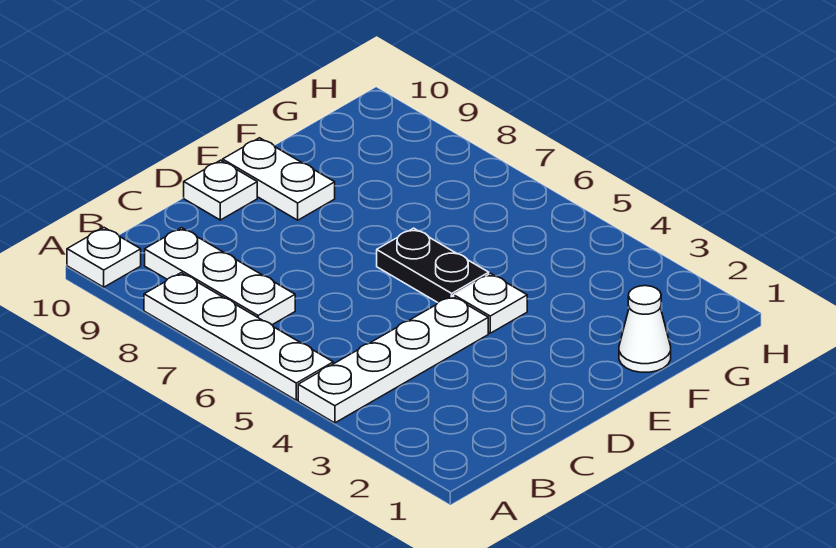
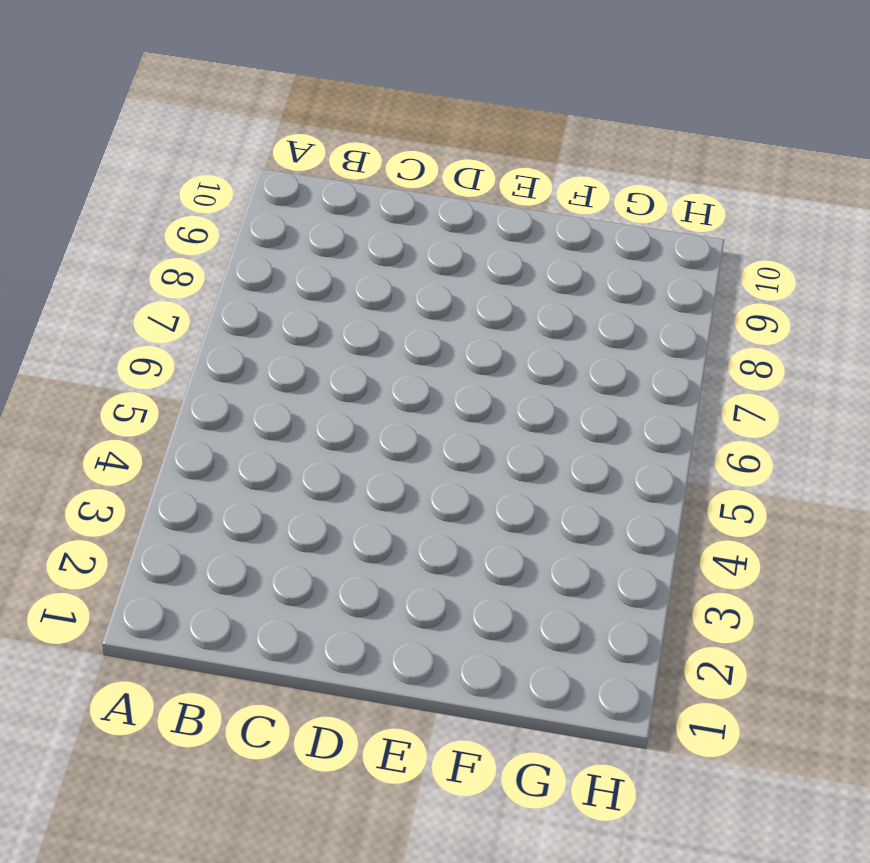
none -> white 1x4 plate [298,296,488,423]
none -> white 1x4 plate [144,273,333,400]

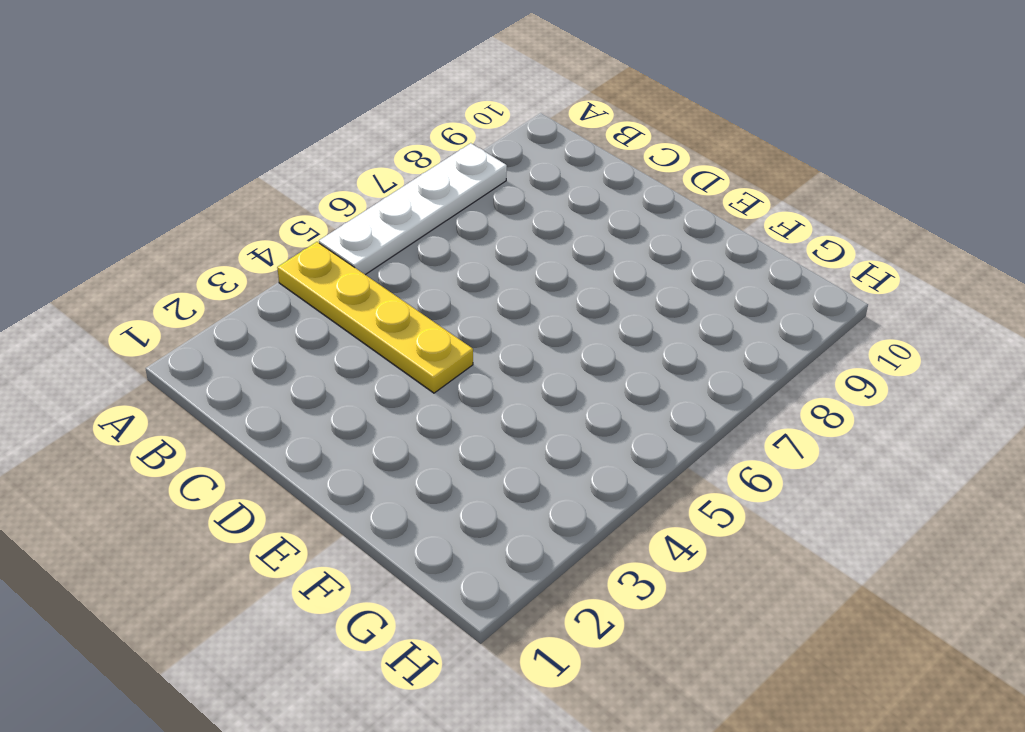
yellow 1x4 plate [277,242,473,393] -> white 1x4 plate [298,296,488,423]
none -> white 1x1 plate [67,228,141,287]
none -> white 1x3 plate [145,228,295,325]

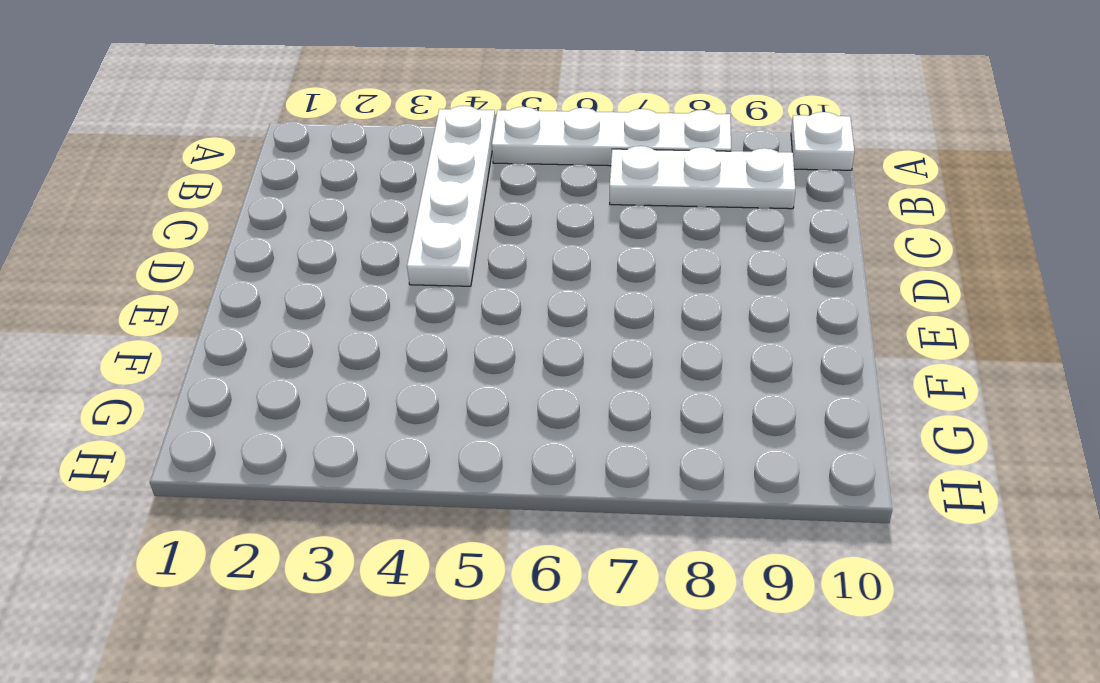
none -> white 1x1 plate [184,160,257,220]
none -> white 1x1 plate [454,273,527,333]

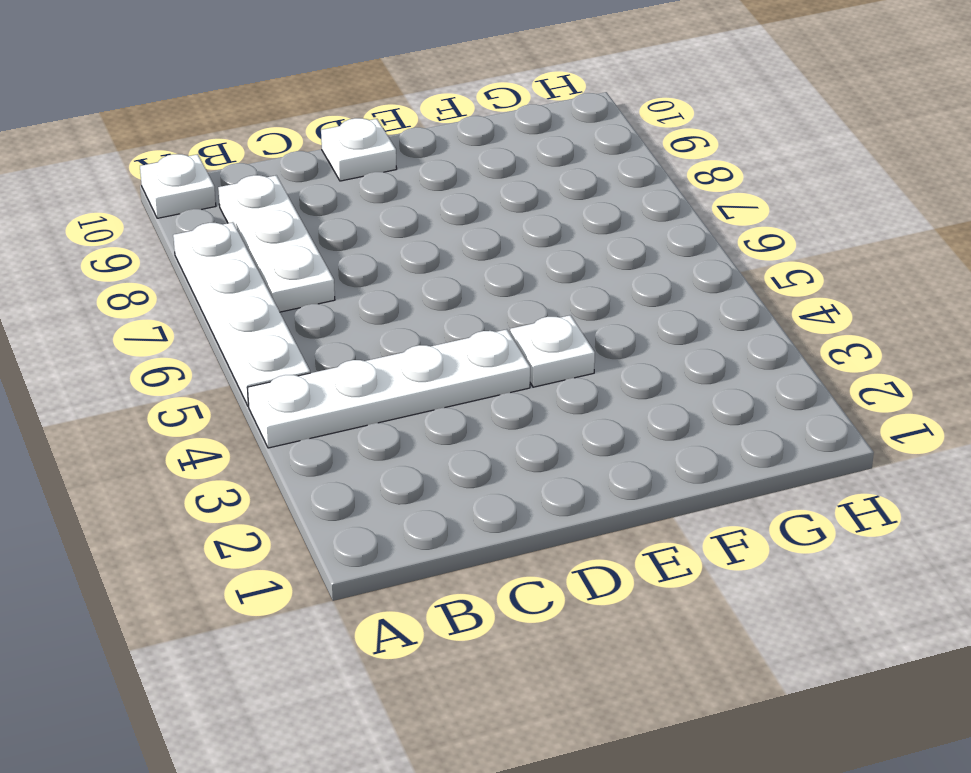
none -> black 1x2 plate [377,228,489,302]
none -> white 1x2 plate [223,138,335,220]

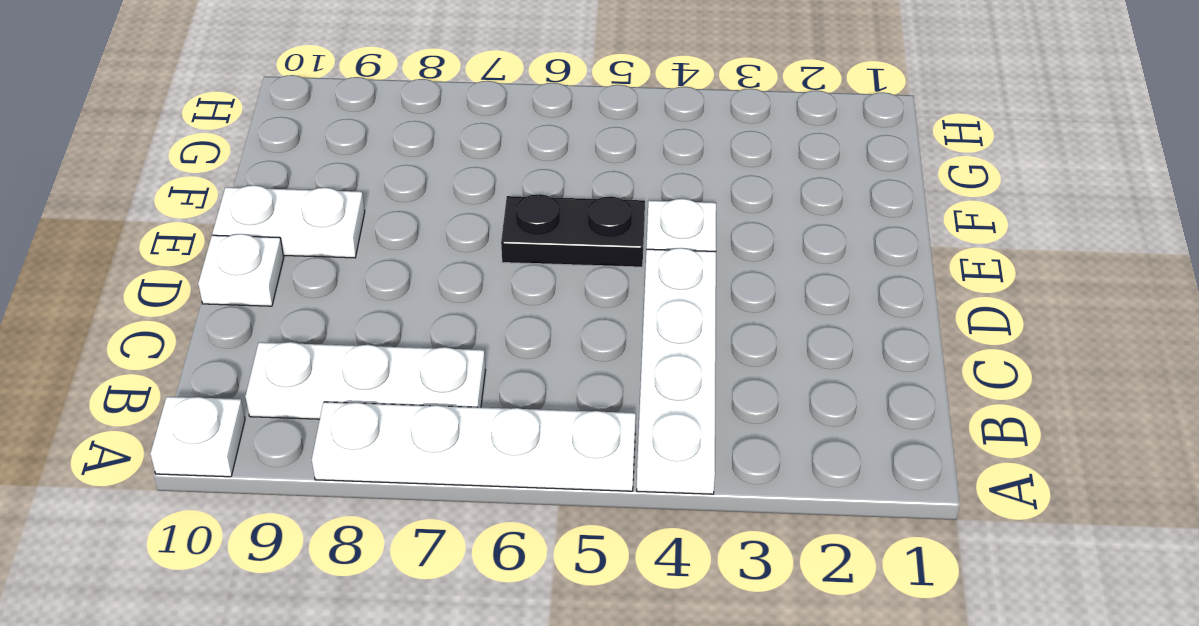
none -> white 1x1 cone [619,286,671,372]

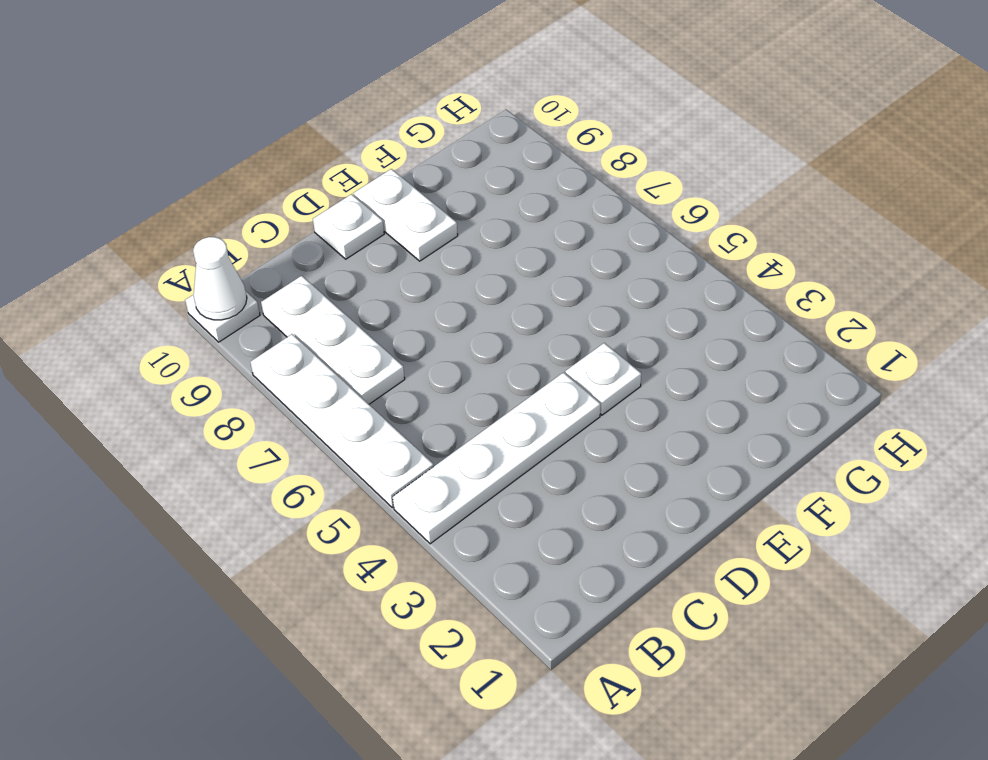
white 1x1 cone [193,237,247,320] -> white 1x1 cone moved to [619,286,671,372]
none -> black 1x2 plate [377,228,489,302]

